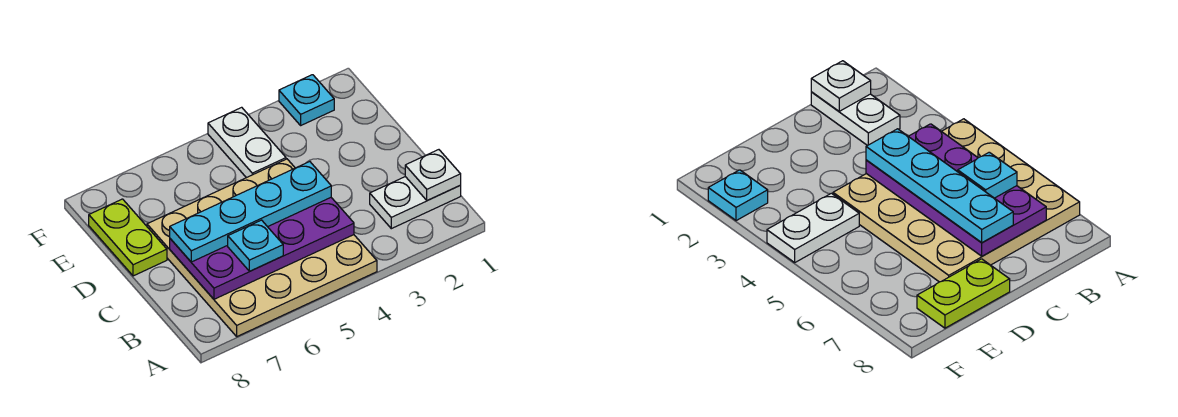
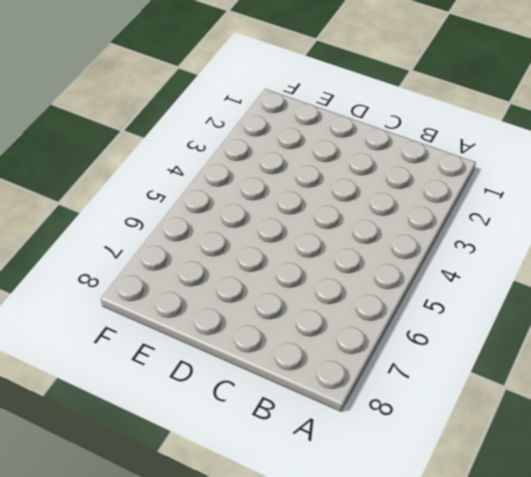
none -> tan 4x4 plate [147,159,377,336]
none -> white 1x2 plate [370,177,461,229]

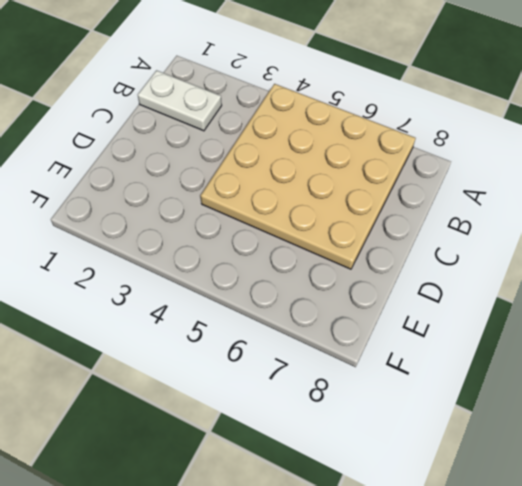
none -> lime 1x2 plate [89,199,167,276]
none -> white 1x2 plate [208,107,286,178]

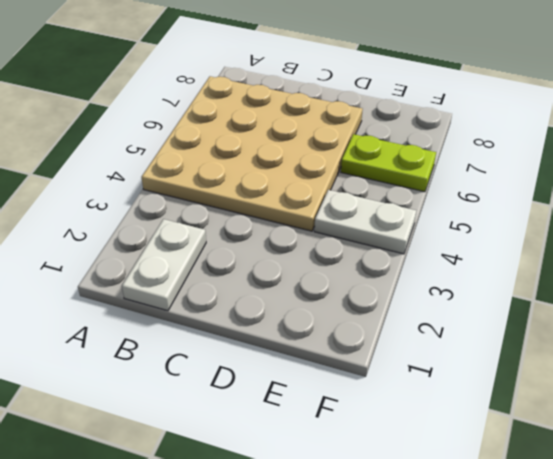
lime 1x2 plate [341,134,436,192] -> lime 1x2 plate moved to [89,199,167,276]
none -> cyan 1x1 plate [279,75,334,125]
none -> white 1x1 plate [405,150,461,201]

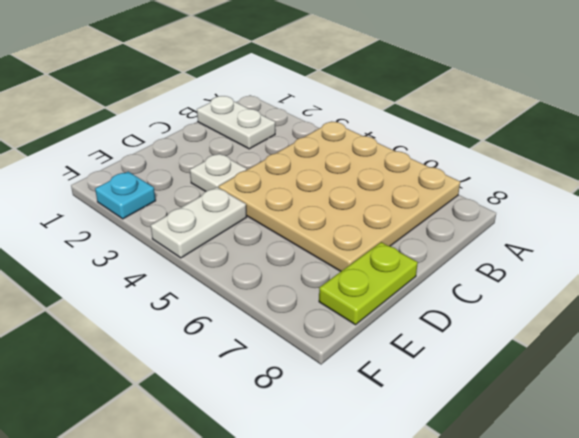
white 1x1 plate [190,153,247,191] -> white 1x1 plate moved to [405,150,461,201]
none -> purple 2x4 plate [170,198,354,299]
none -> cyan 1x1 plate [228,220,283,271]

